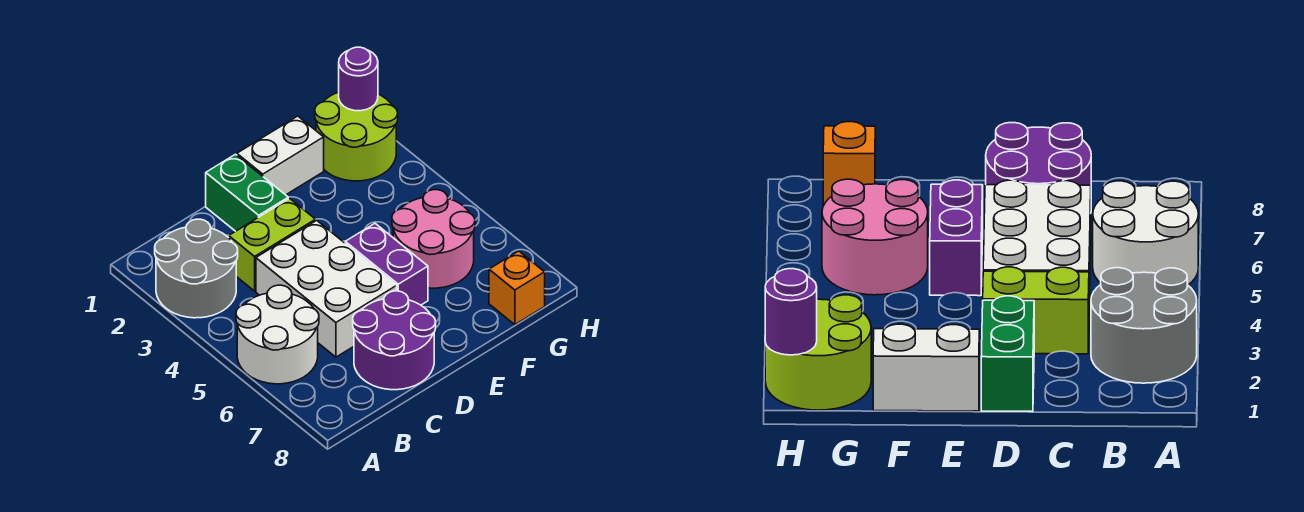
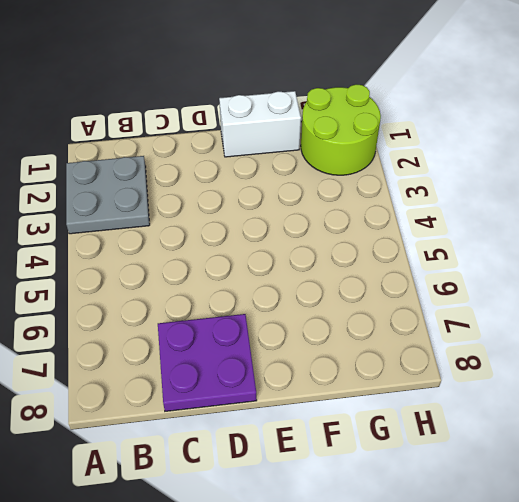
grey 2x2 plate [66,156,150,234] -> grey 2x2 round brick [155,219,238,318]
purple 2x2 plate [158,314,257,411] -> purple 2x2 round brick [353,291,436,390]
none -> white 2x2 round brick [236,285,319,384]
none -> lime 1x2 brick [229,198,315,291]
none -> white 2x3 brick [256,220,397,357]

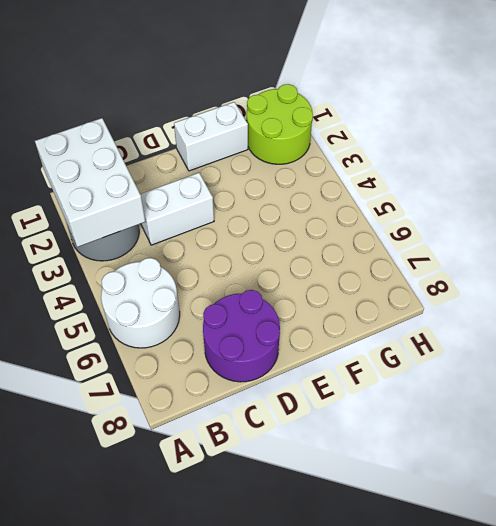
white 2x3 brick [35,118,145,247] -> white 2x3 brick moved to [256,220,397,357]
white 1x2 brick [140,173,214,245] -> lime 1x2 brick [229,198,315,291]
none -> green 1x2 brick [206,154,288,231]
none -> purple 1x2 brick [345,224,428,305]
none -> pink 2x2 round brick [392,190,475,288]

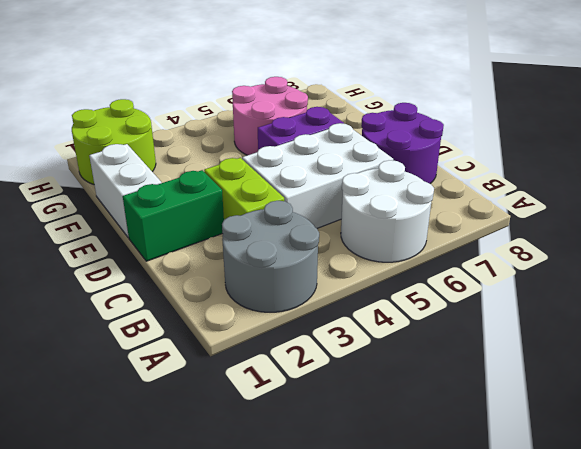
none -> orange 1x1 brick [489,251,545,325]
none -> purple 1x1 round brick [339,47,378,111]

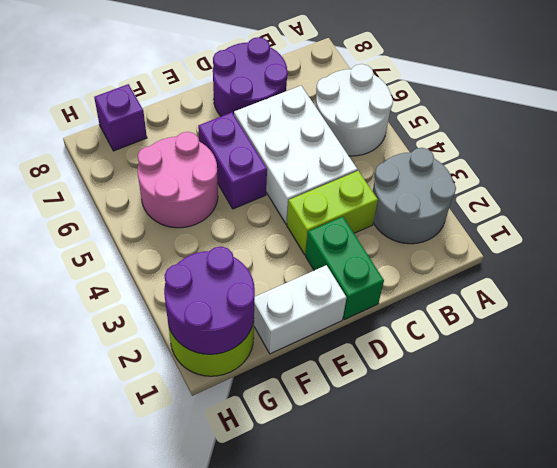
purple 2x2 round brick [164,247,255,354] -> purple 1x1 round brick [339,47,378,111]
purple 1x1 brick [94,84,147,151] -> orange 1x1 brick [489,251,545,325]

